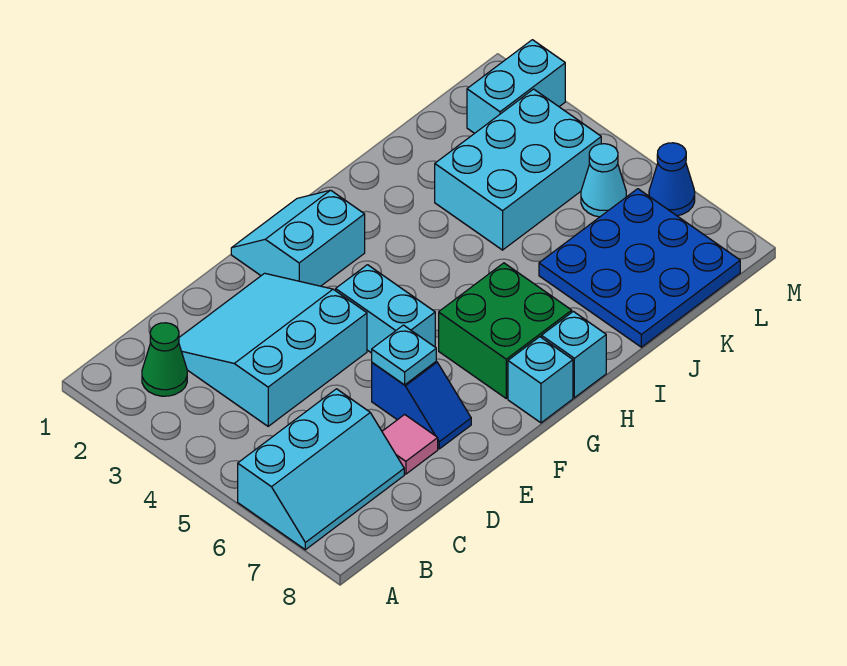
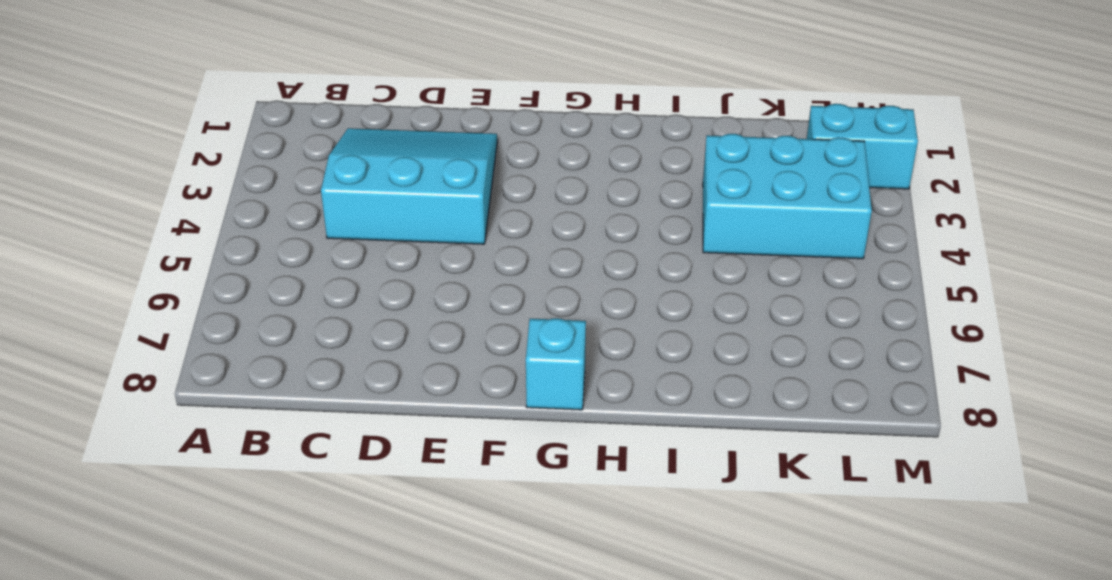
none -> cyan 2x3 slope [238,389,404,550]
none -> green 1x1 cone [142,323,187,396]
none -> pink 1x1 tile [382,414,438,474]

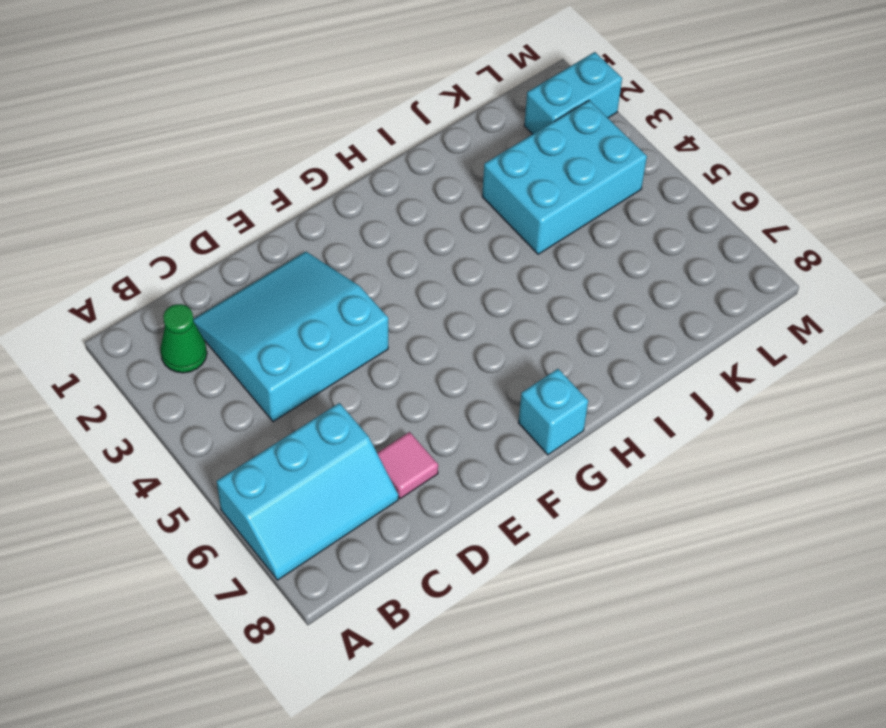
none -> blue 1x2 slope [372,361,471,449]
none -> cyan 2x2 slope [231,190,365,286]
none -> cyan 1x2 brick [336,265,435,353]

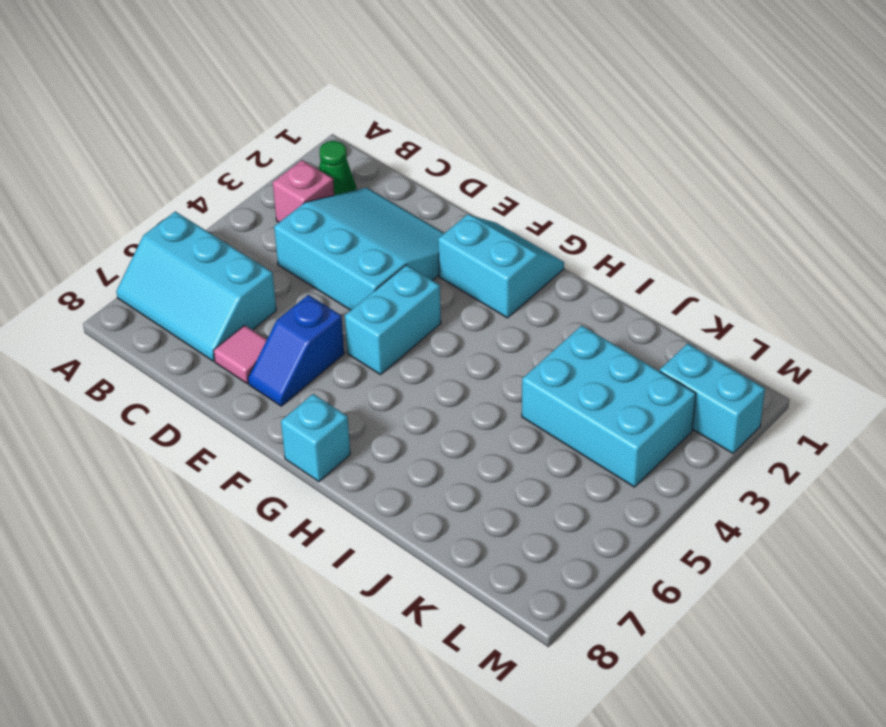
pink 1x1 brick [273,160,334,222] -> none
none -> green 2x2 brick [439,263,572,398]
none -> cyan 1x1 brick [541,311,606,398]
none -> blue 3x3 plate [539,189,740,347]

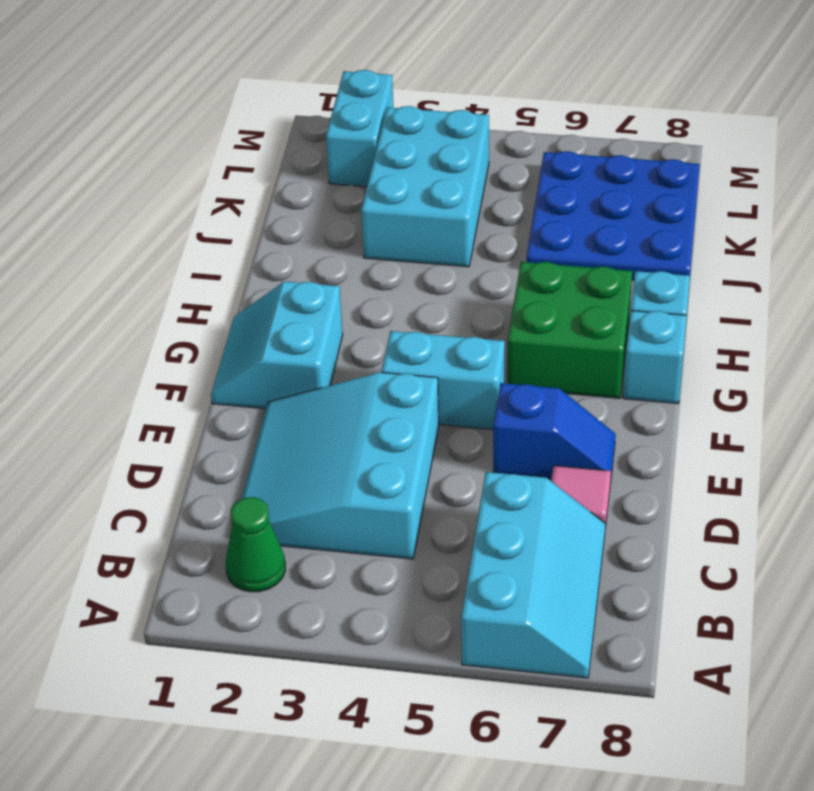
none -> cyan 1x1 cone [581,144,626,217]
none -> blue 1x1 cone [649,143,695,216]
none -> cyan 1x1 plate [372,325,436,385]

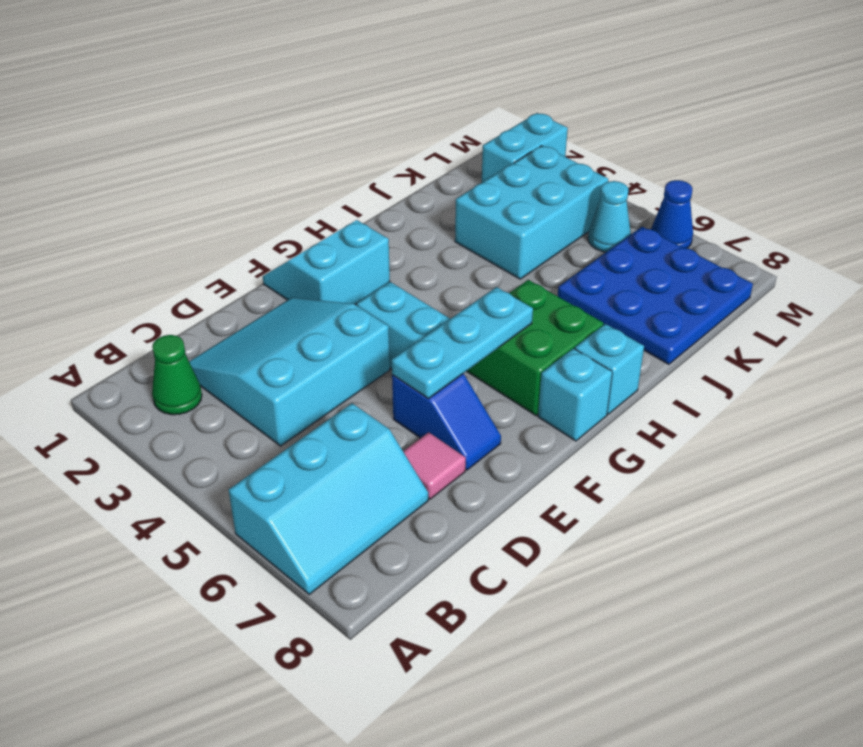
cyan 1x3 plate [392,287,533,399] -> cyan 1x1 plate [372,325,436,385]

